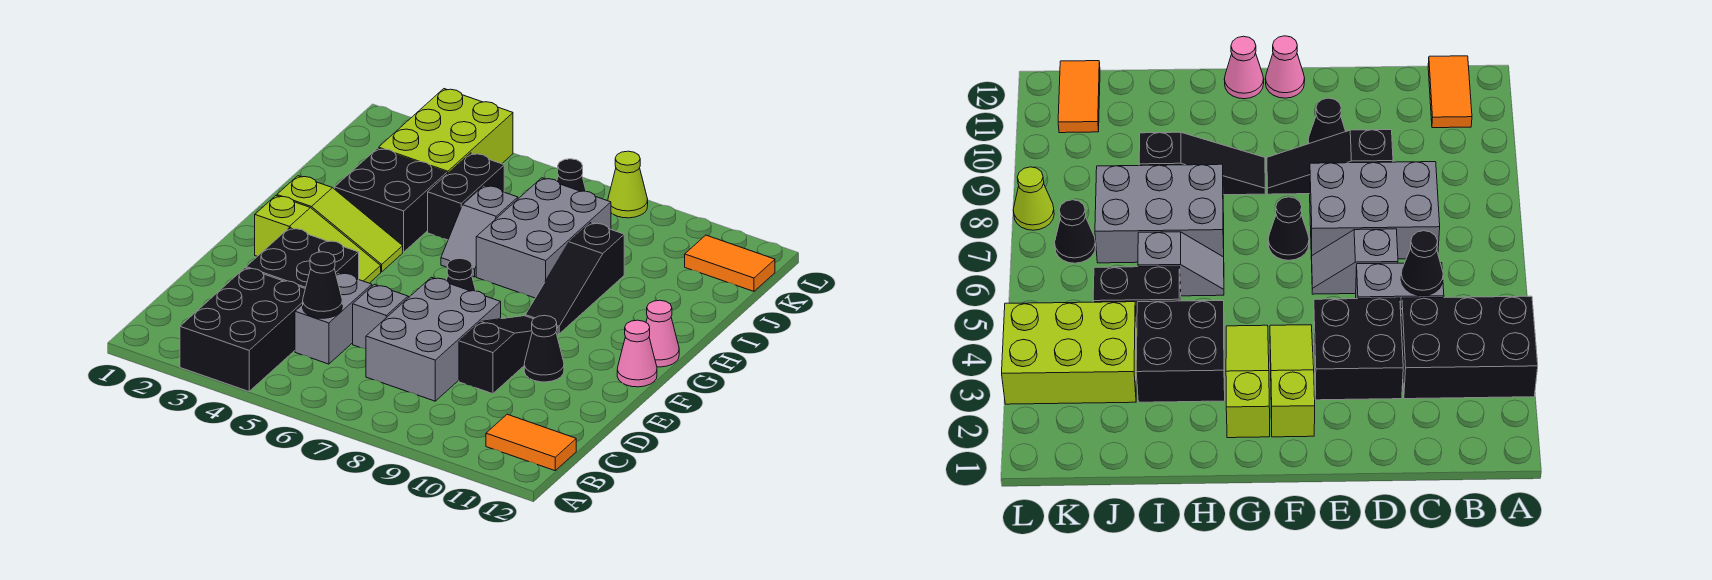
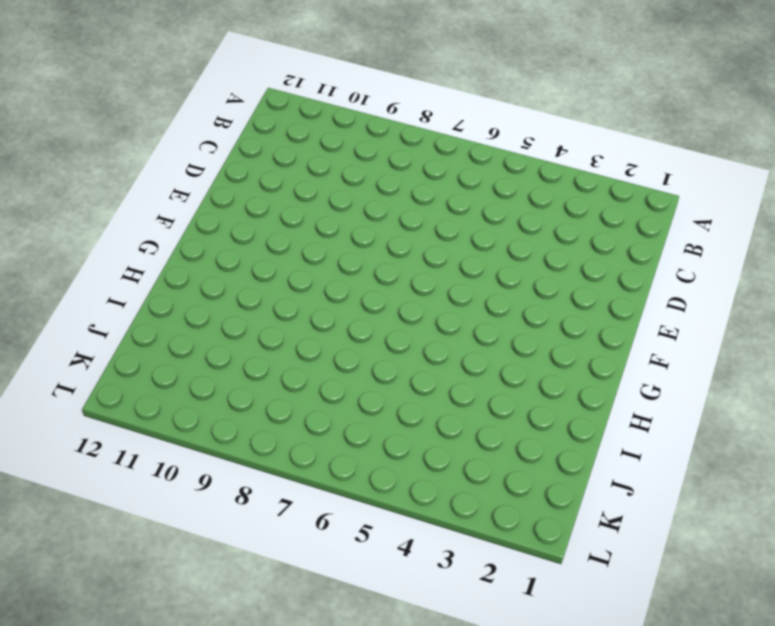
none -> black 2x3 brick [180,268,305,391]
none -> orange 1x2 tile [486,414,576,471]
none -> grey 1x2 brick [295,273,372,364]

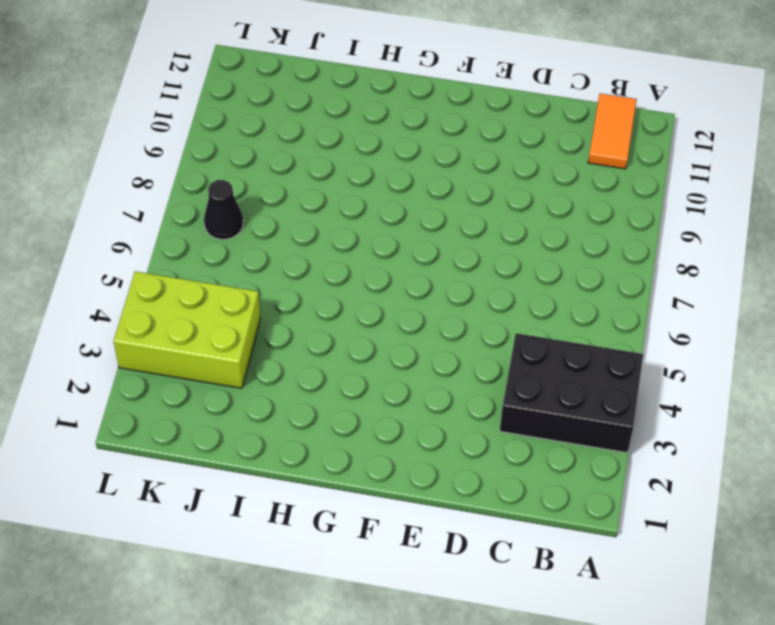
none -> grey 1x2 brick [295,273,372,364]
none -> grey 2x3 brick [366,277,501,401]
none -> black 2x2 brick [246,228,359,288]

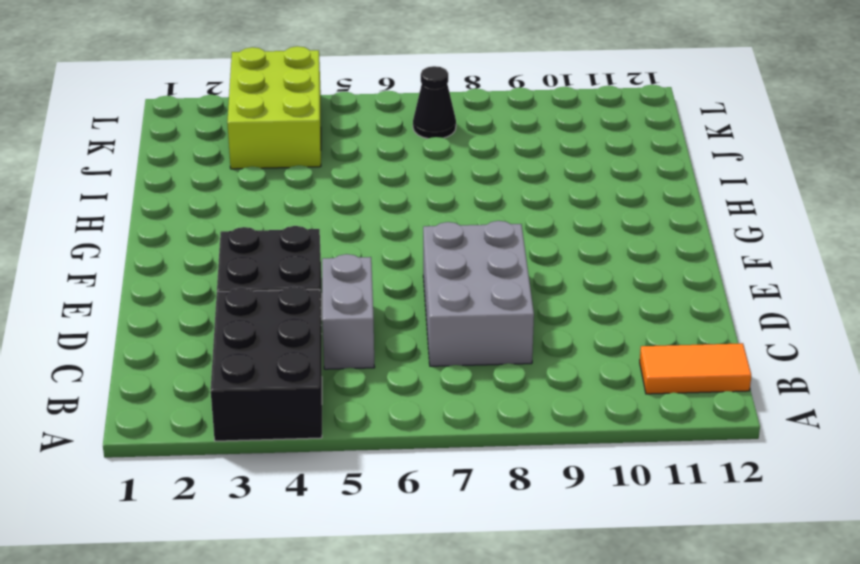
none -> grey 1x2 slope [353,284,409,349]
none -> black 1x3 slope [459,316,558,394]
none -> black 1x1 cone [524,315,564,382]

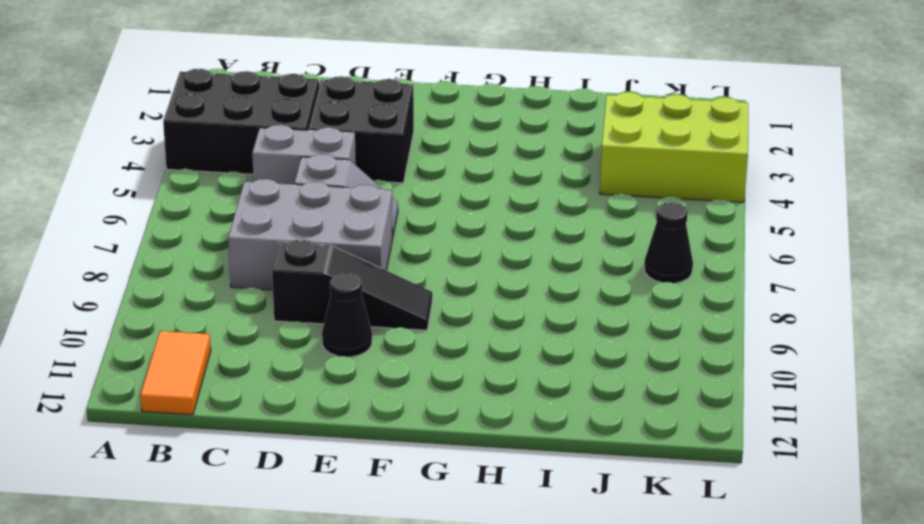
none -> lime 1x3 slope [255,196,381,283]
none -> black 1x1 cone [446,258,476,291]
none -> pink 1x1 cone [617,320,657,387]

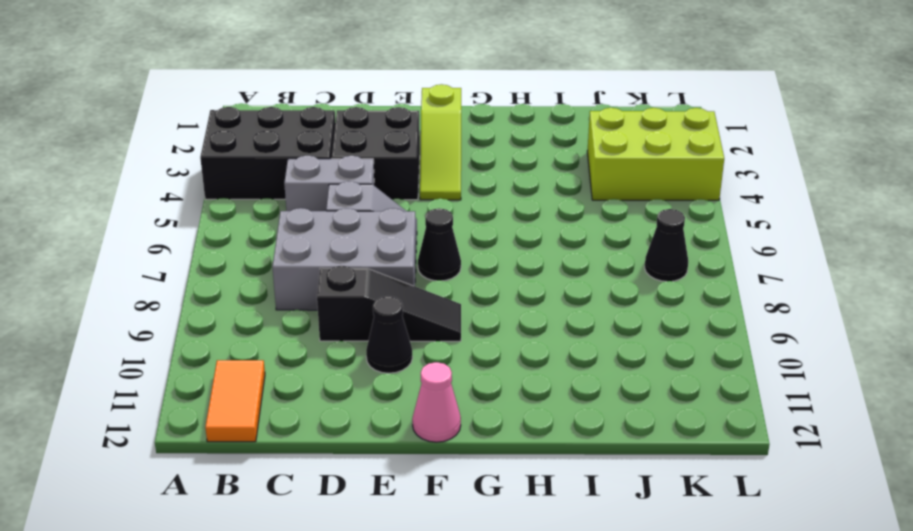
none -> lime 1x3 slope [277,176,403,272]
none -> black 1x3 slope [525,223,624,334]
none -> pink 1x1 cone [646,300,679,367]

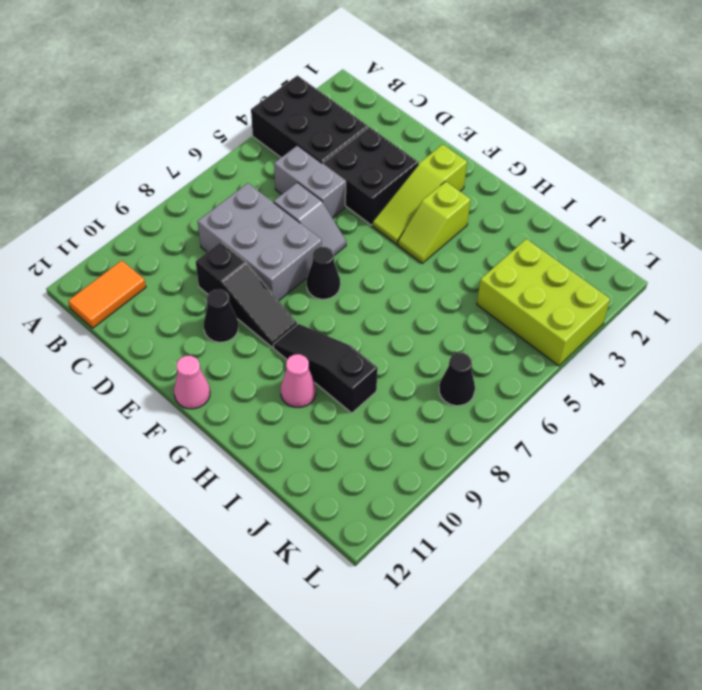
lime 1x2 slope [398,181,471,263] -> lime 1x3 slope [277,176,403,272]
pink 1x1 cone [281,354,316,407] -> pink 1x1 cone moved to [646,300,679,367]
none -> black 2x2 brick [334,148,447,252]
none -> grey 1x2 slope [441,185,518,277]
none -> grey 2x3 brick [476,178,611,298]

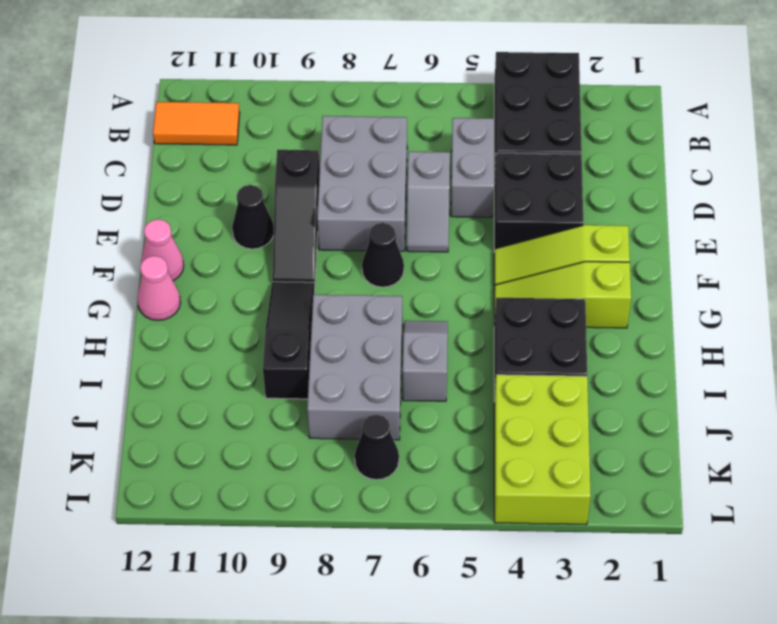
none -> black 1x2 brick [428,153,504,240]
none -> orange 1x2 tile [685,235,775,291]
none -> lime 1x1 cone [608,151,648,218]

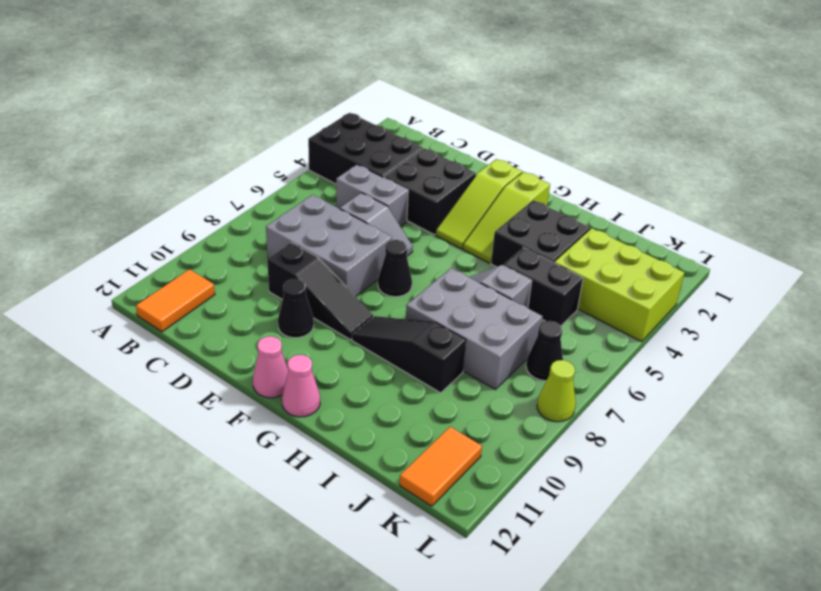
none -> black 1x1 cone [303,252,342,318]

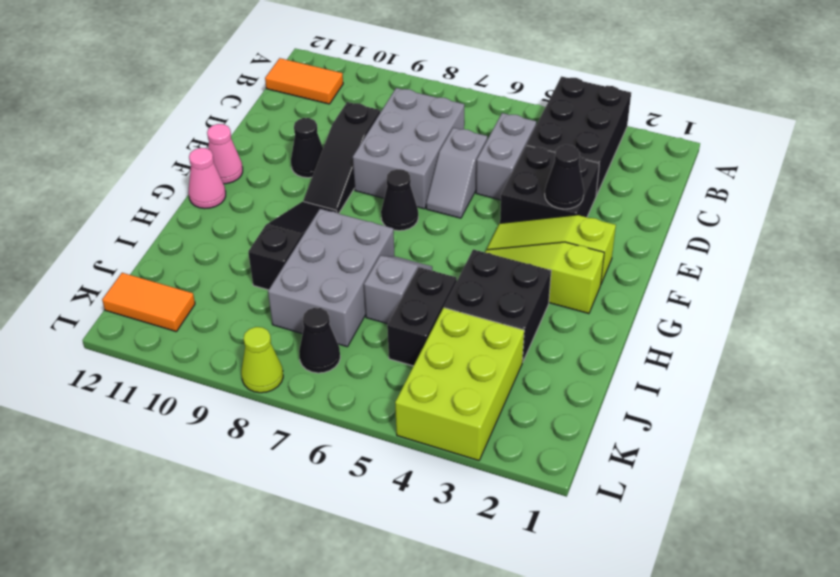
black 1x1 cone [545,145,584,209] -> black 1x1 cone moved to [303,252,342,318]

